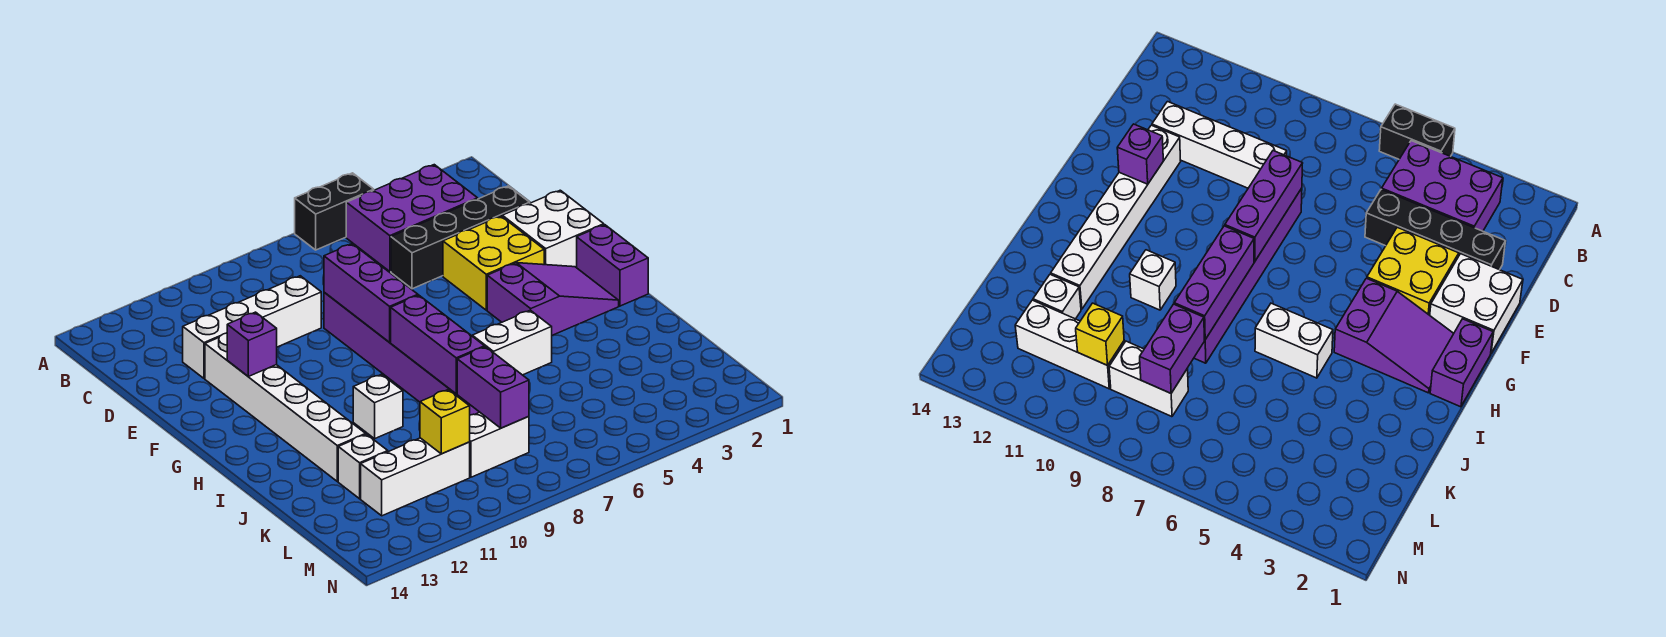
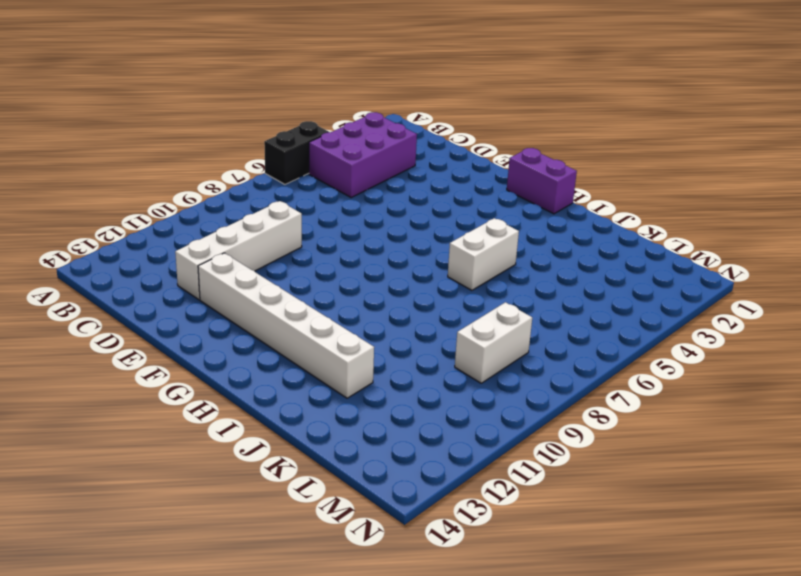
none -> black 1x4 brick [391,186,530,289]
none -> white 2x2 brick [502,190,604,268]
none -> yellow 2x2 brick [443,216,544,310]

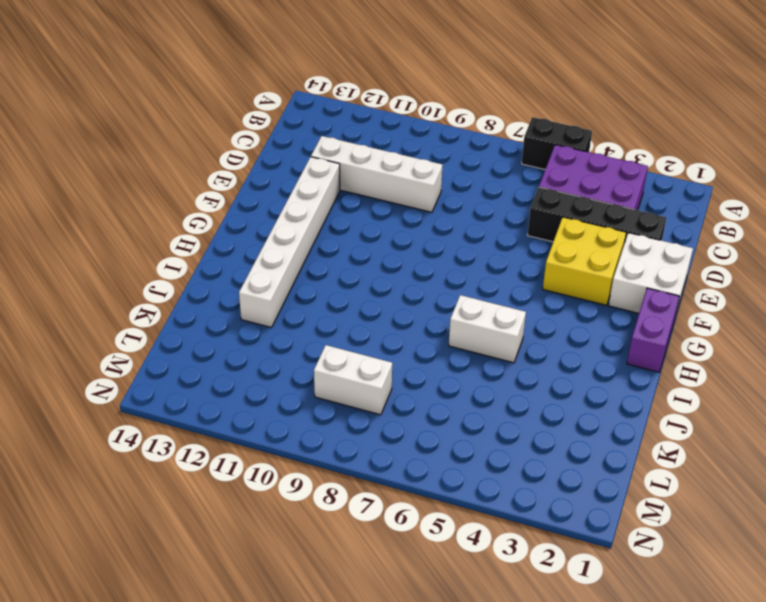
none -> purple 1x6 brick [324,292,479,415]
none -> purple 2x3 slope [487,263,619,336]
none -> white 1x1 brick [353,374,403,439]

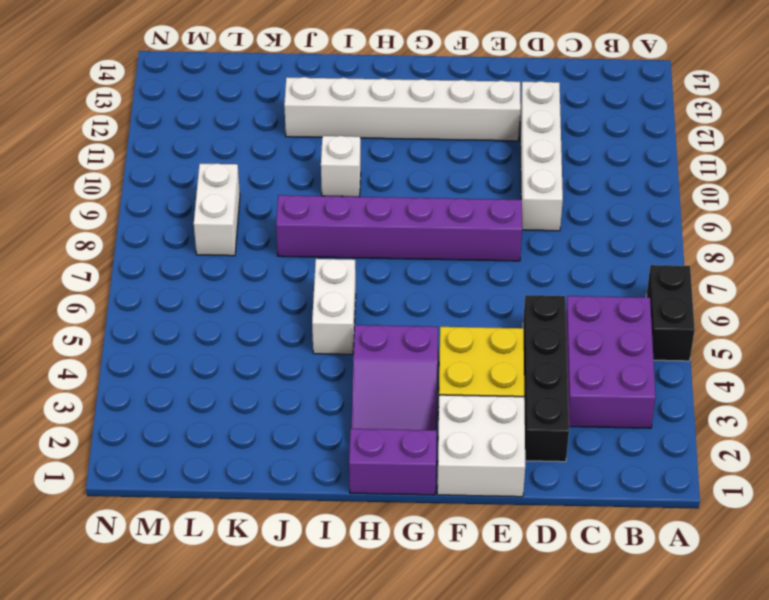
none -> white 1x1 brick [338,434,388,499]
none -> white 1x3 brick [361,438,470,516]
none -> purple 1x3 brick [324,244,418,342]

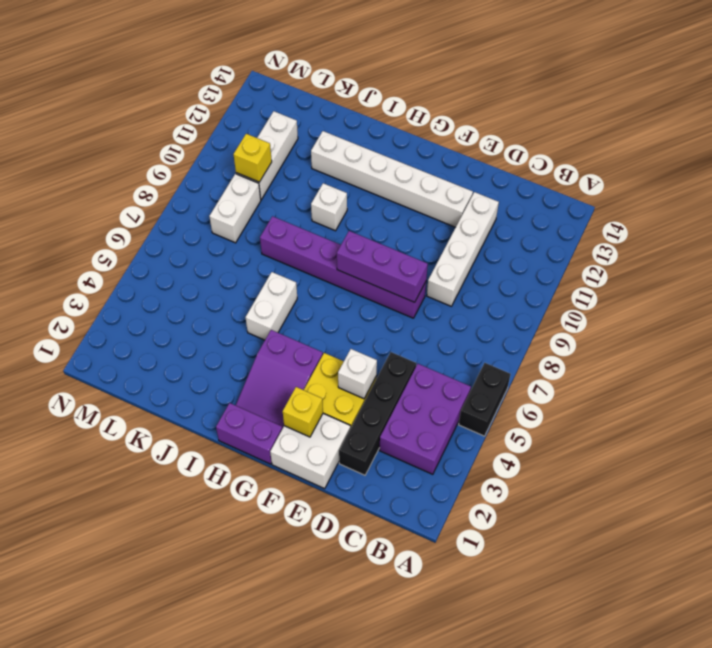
white 1x1 brick [338,349,377,399] -> white 1x1 brick moved to [338,434,388,499]
yellow 1x1 brick [283,387,323,437] -> none
none -> purple 1x1 brick [227,312,277,376]
none -> purple 1x3 brick [391,295,485,394]
none -> purple 1x2 brick [457,347,529,428]

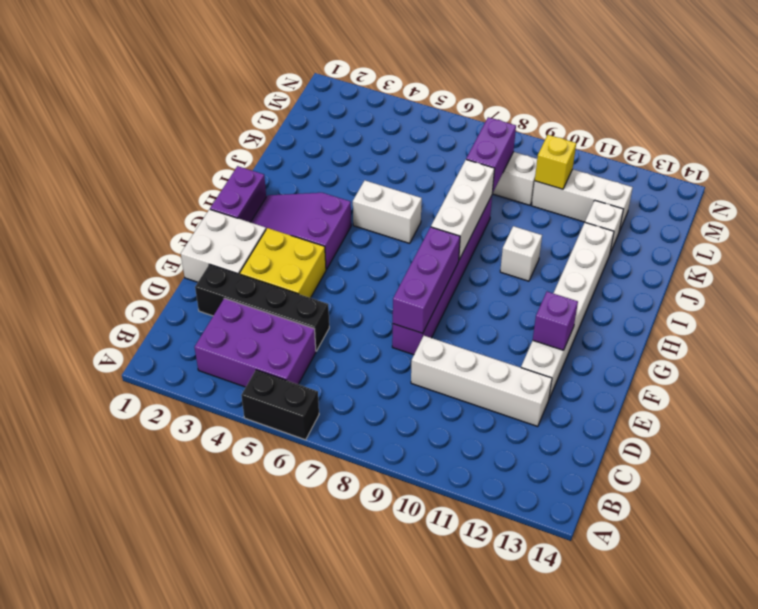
white 1x3 brick [431,160,495,260] -> purple 1x3 brick [391,295,485,394]

